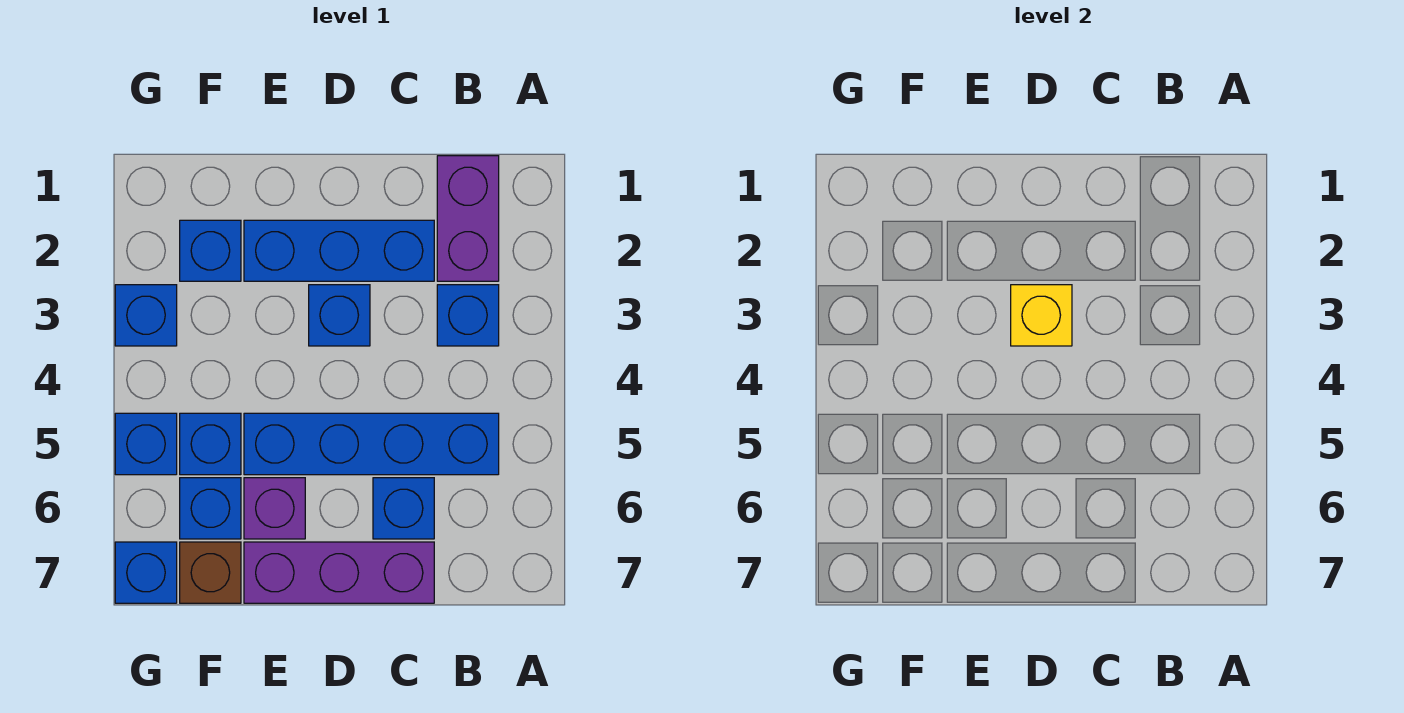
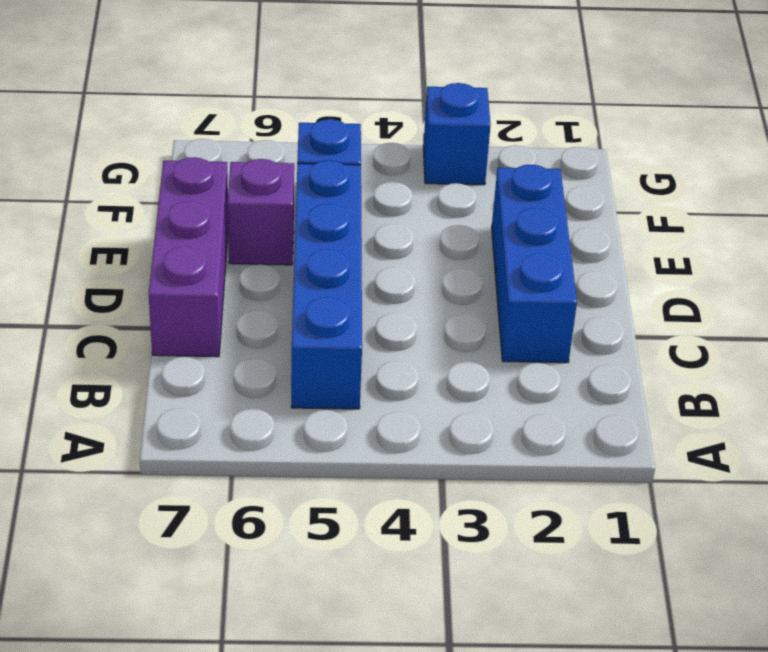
none -> purple 1x2 brick [437,156,499,281]
none -> blue 1x1 brick [437,285,499,346]
none -> blue 1x1 brick [373,478,434,539]

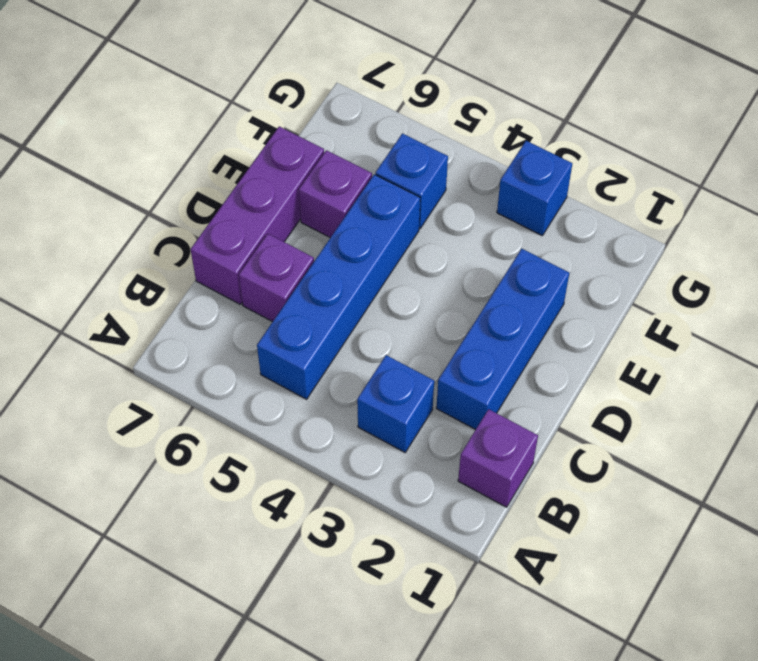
purple 1x1 brick [458,409,538,507] -> purple 1x2 brick [437,156,499,281]
purple 1x1 brick [239,234,314,322] -> blue 1x1 brick [373,478,434,539]
none -> blue 1x1 brick [309,285,370,346]
none -> blue 1x1 brick [180,220,241,281]
none -> blue 1x1 brick [180,478,241,539]

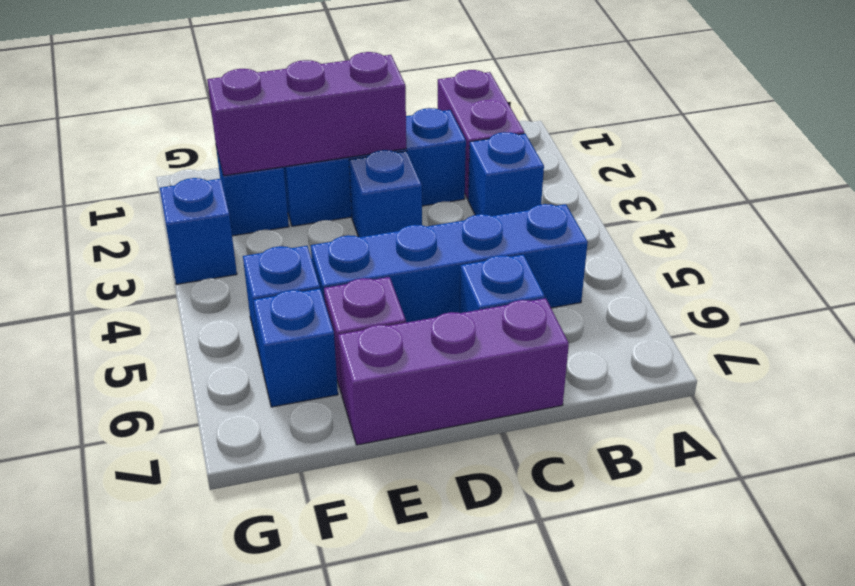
purple 1x3 brick [207,52,406,176] -> none
none -> brown 1x1 brick [180,542,241,603]
none -> blue 1x1 brick [115,413,177,475]
none -> blue 1x1 brick [115,542,177,603]

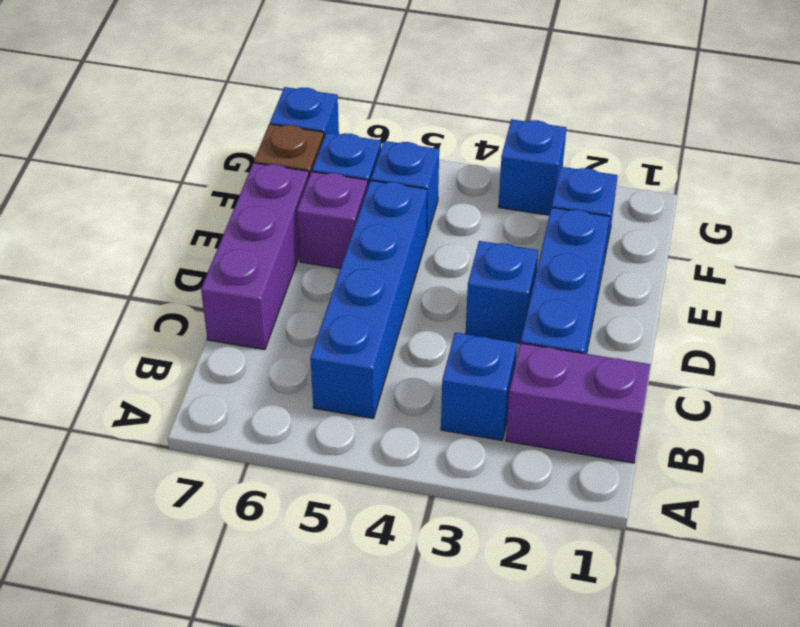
none -> blue 1x1 brick [373,478,434,539]
none -> blue 1x1 brick [115,413,177,475]
none -> yellow 1x1 brick [1011,285,1072,346]

